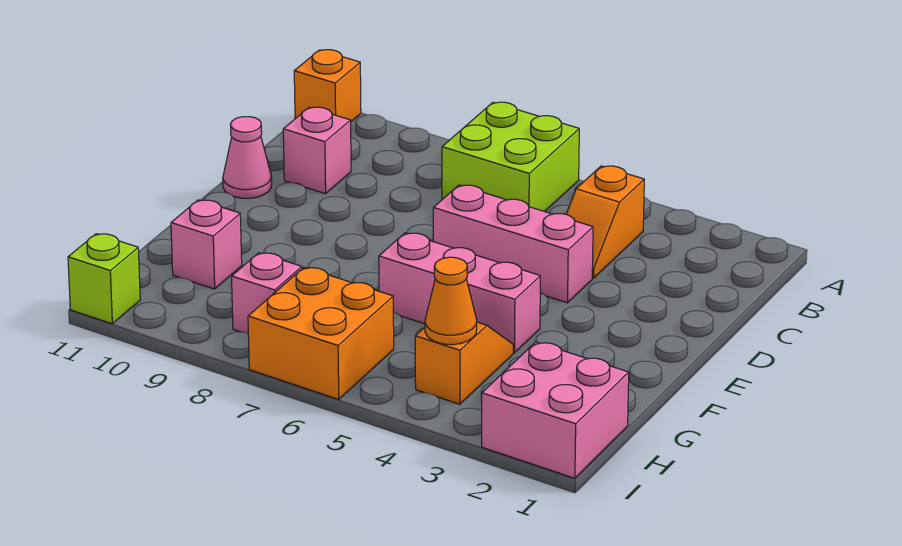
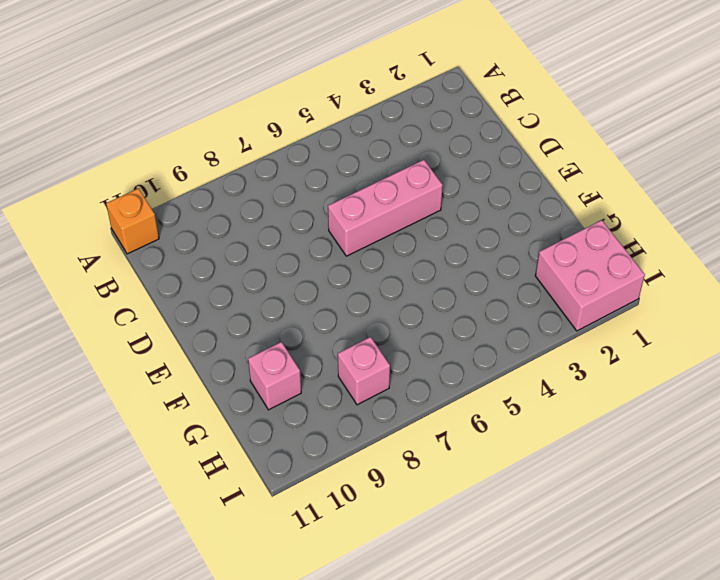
none -> lime 2x2 brick [442,102,579,212]
none -> orange 1x2 slope [566,166,644,278]
none -> pink 1x1 brick [283,107,351,194]

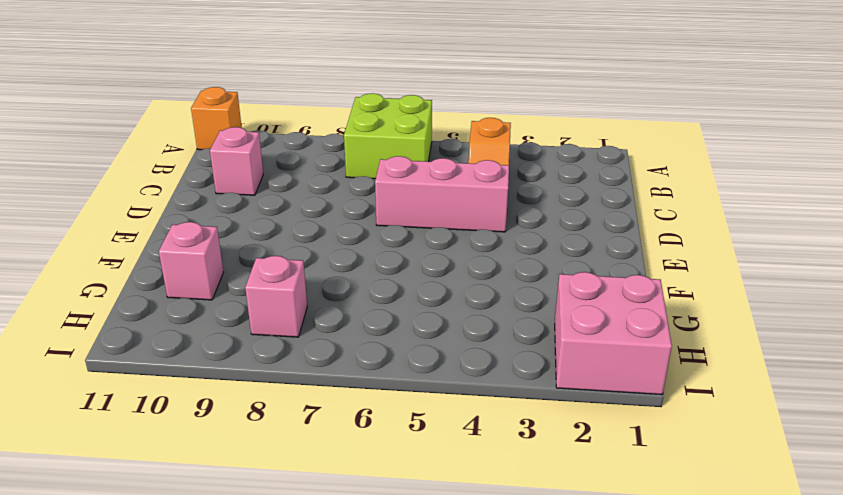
none -> pink 1x1 cone [223,117,272,198]
none -> pink 1x3 brick [379,233,540,353]
none -> orange 1x2 slope [415,322,513,404]

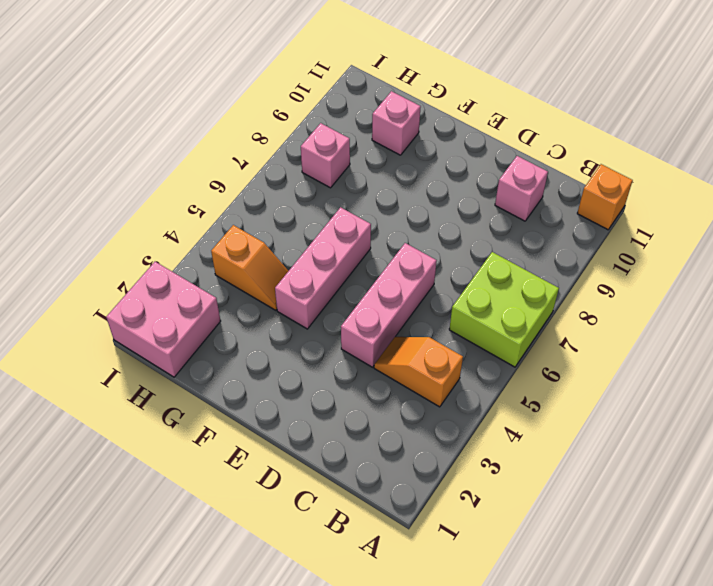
none -> pink 1x1 cone [223,117,272,198]
none -> orange 2x2 brick [248,267,394,399]
none -> lime 1x1 brick [68,234,140,324]

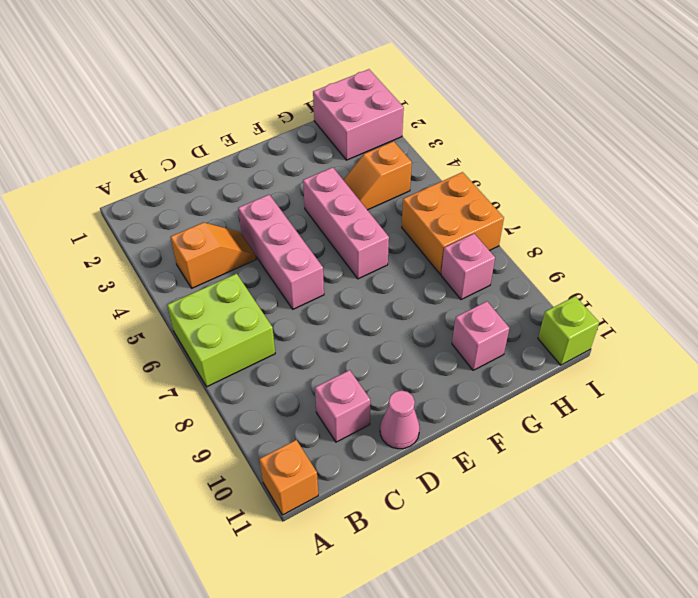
none -> orange 1x1 cone [425,257,477,345]

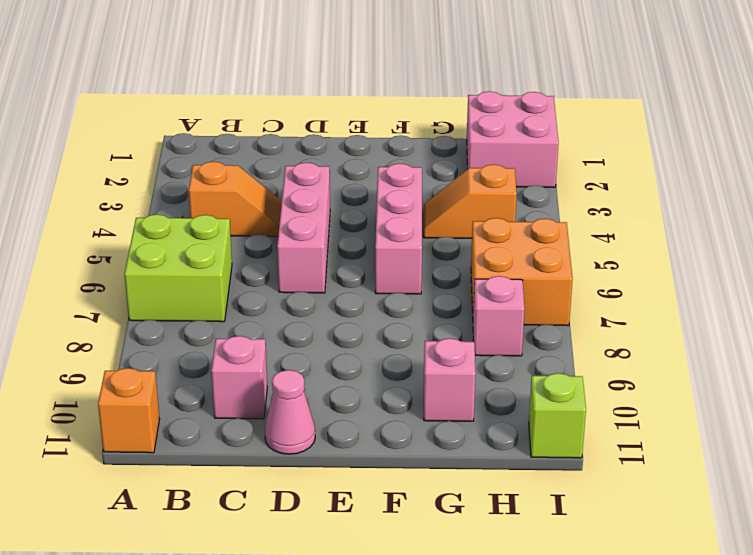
none -> orange 1x1 cone [425,257,477,345]

